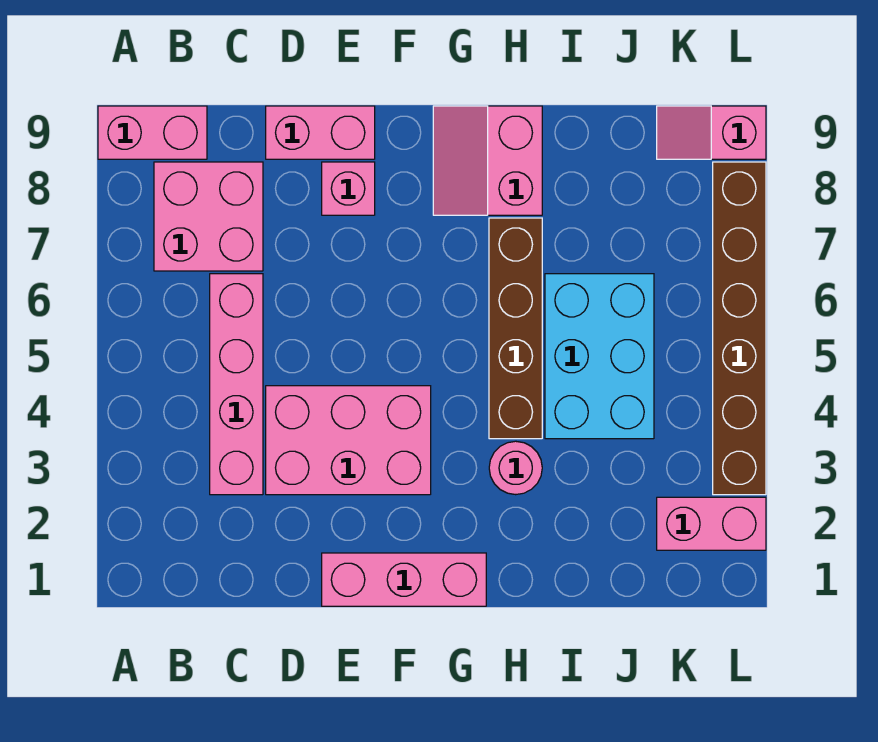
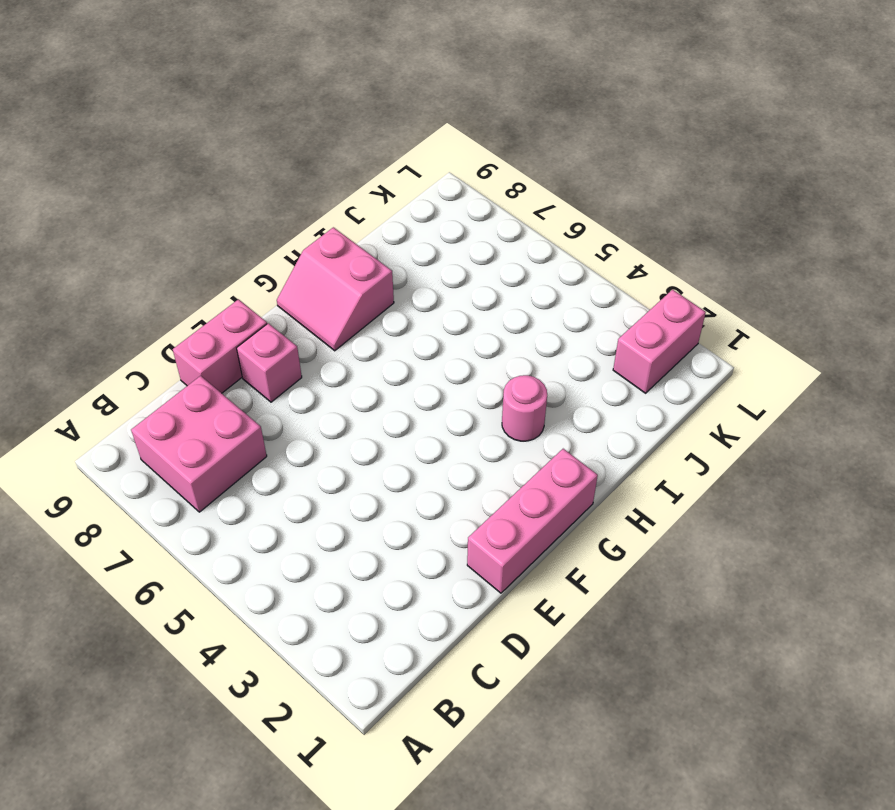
none -> pink 1x2 brick [98,106,207,159]
none -> pink 1x4 brick [210,274,263,495]
none -> pink 2x3 brick [266,386,431,495]

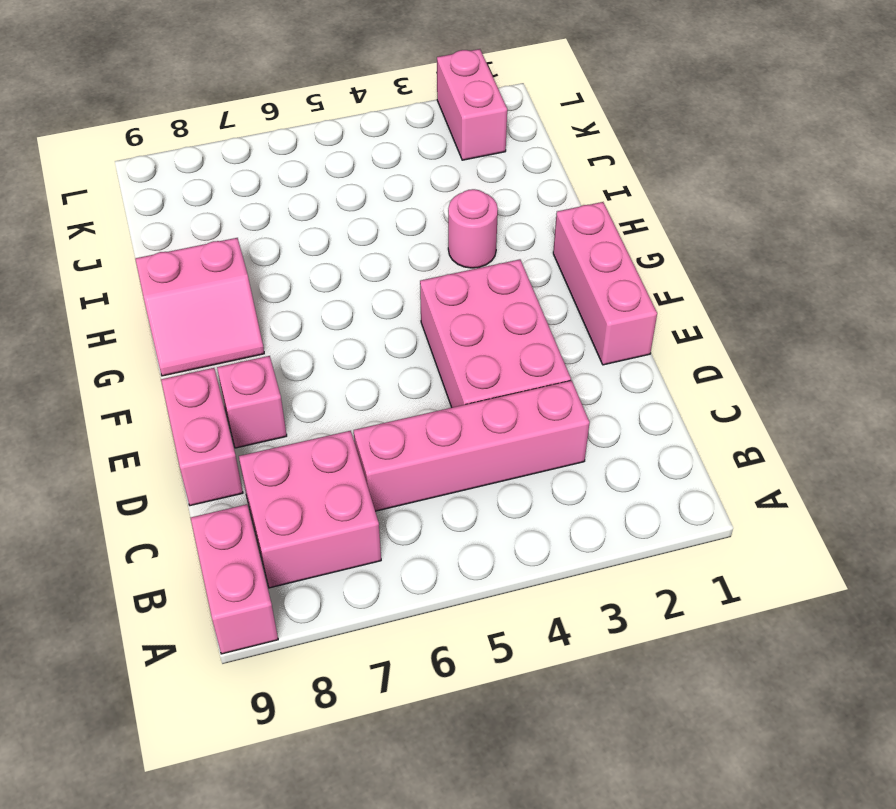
none -> brown 1x4 brick [489,218,542,439]
none -> cyan 2x3 brick [545,274,654,439]
none -> pink 1x2 slope [657,106,766,159]

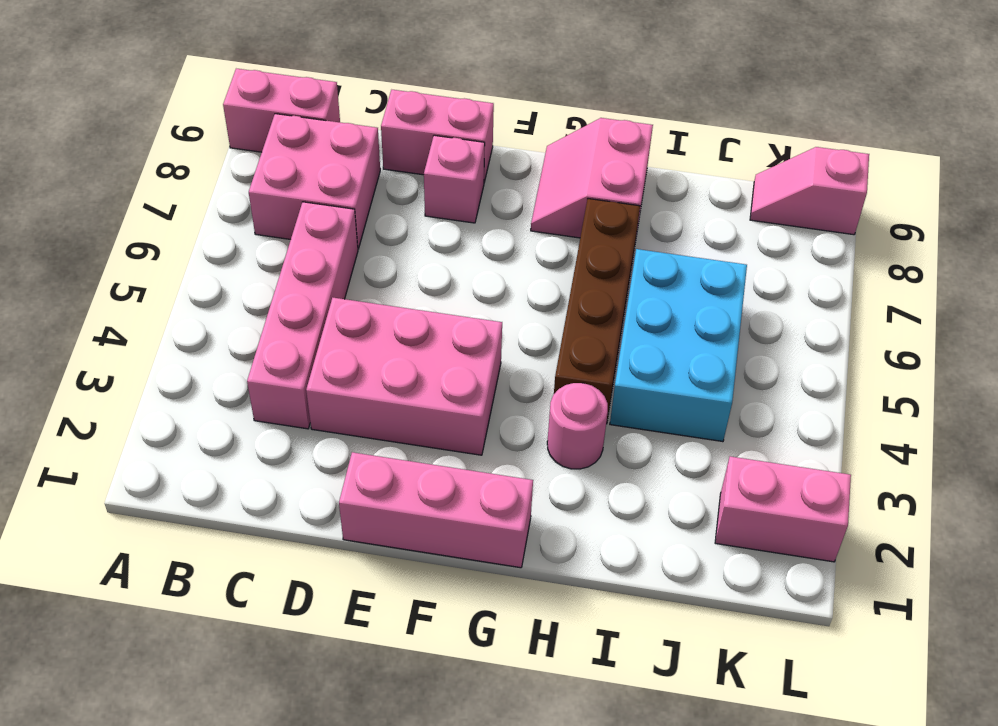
none -> brown 1x6 brick [713,162,766,495]

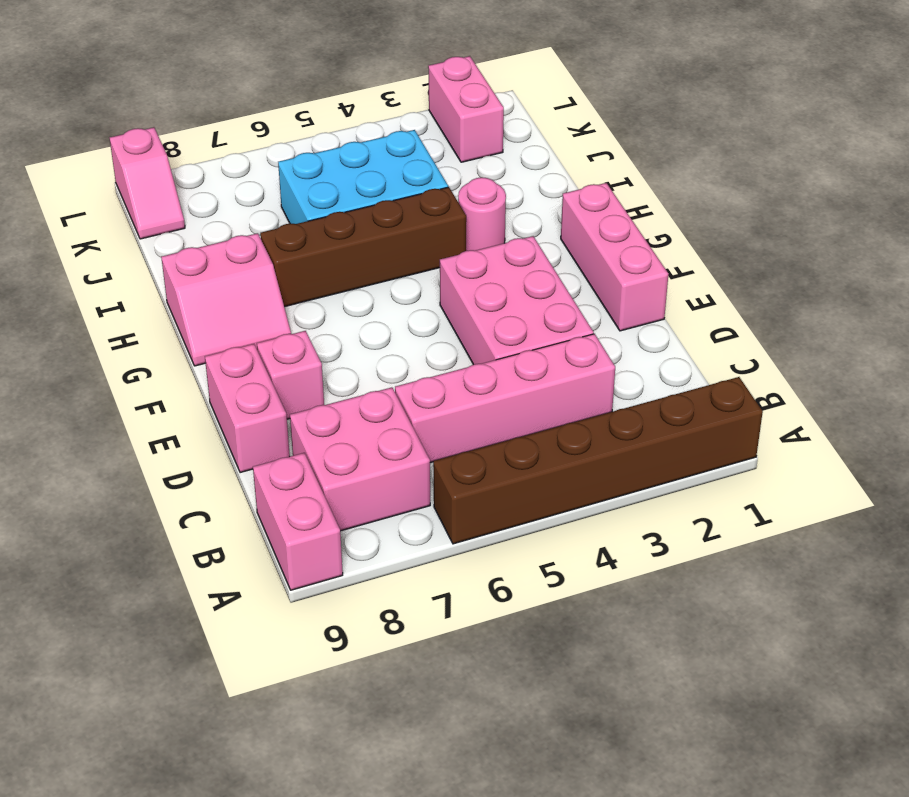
brown 1x6 brick [433,377,763,544] -> brown 1x6 brick moved to [713,162,766,495]

